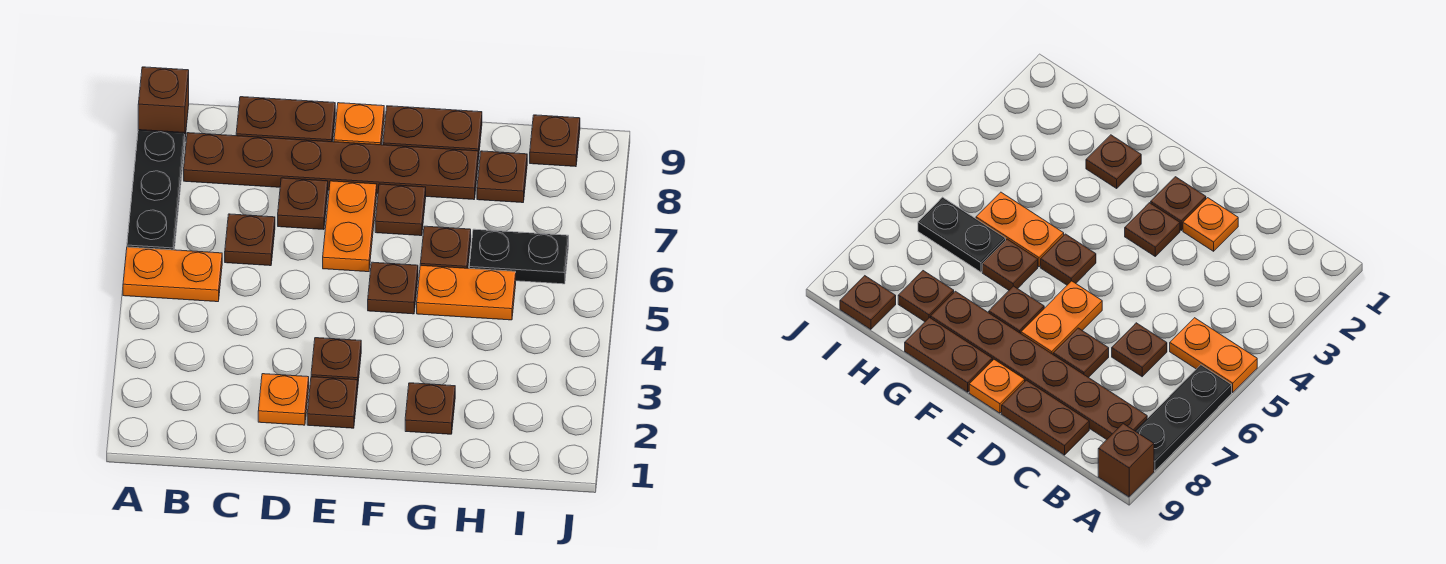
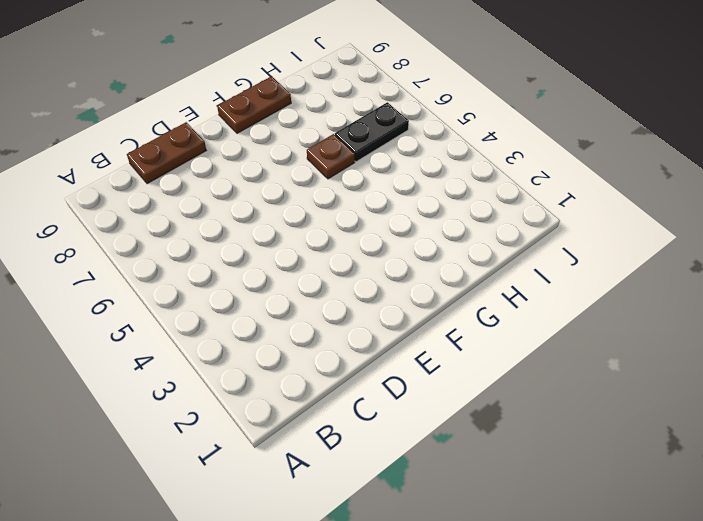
none -> orange 1x2 plate [123,247,222,302]
none -> black 1x3 plate [127,130,185,250]
none -> brown 1x1 brick [138,67,189,137]

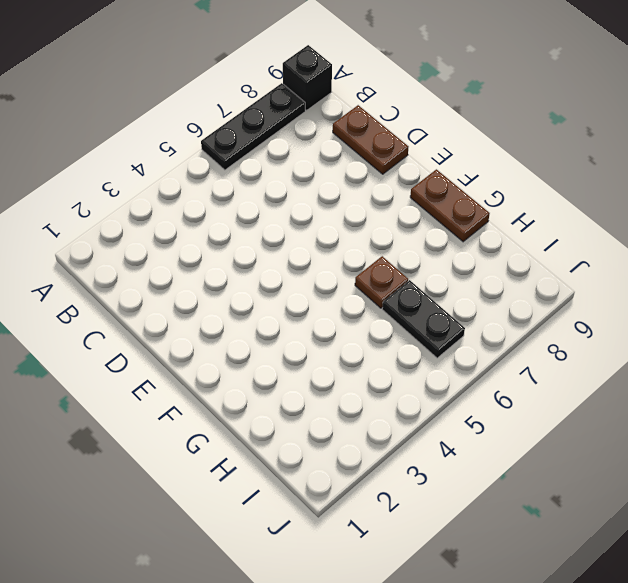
black 1x1 brick [283,45,332,110] -> brown 1x1 brick [138,67,189,137]
none -> orange 1x2 plate [123,247,222,302]
none -> brown 1x6 plate [184,133,478,200]
none -> brown 1x1 plate [225,214,275,266]

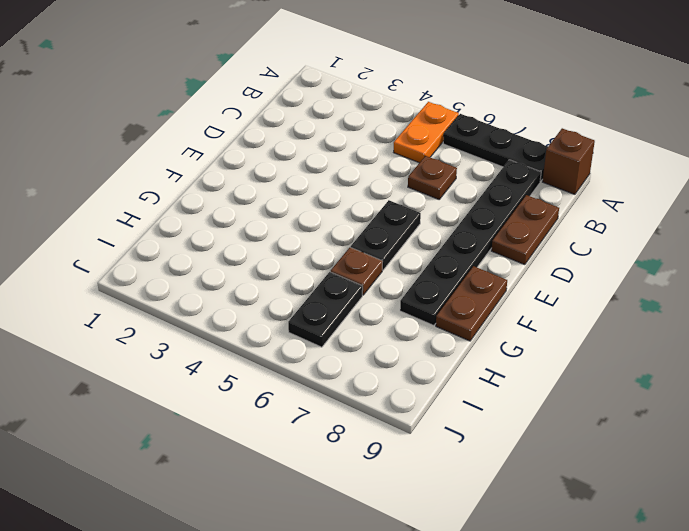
black 1x6 plate [400,160,541,325] -> brown 1x6 plate [184,133,478,200]
black 1x2 plate [351,200,421,270] -> orange 1x2 plate [323,181,377,272]
none -> orange 1x1 plate [258,374,309,425]
none -> brown 1x1 plate [278,178,328,230]
none -> brown 1x1 plate [307,377,358,428]

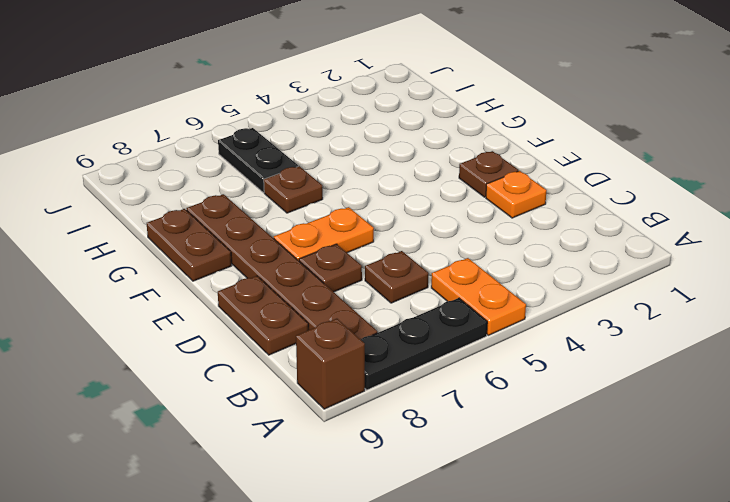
none -> brown 1x1 plate [311,338,361,381]
none -> orange 1x1 plate [334,103,384,145]
none -> brown 1x1 plate [368,262,418,314]

